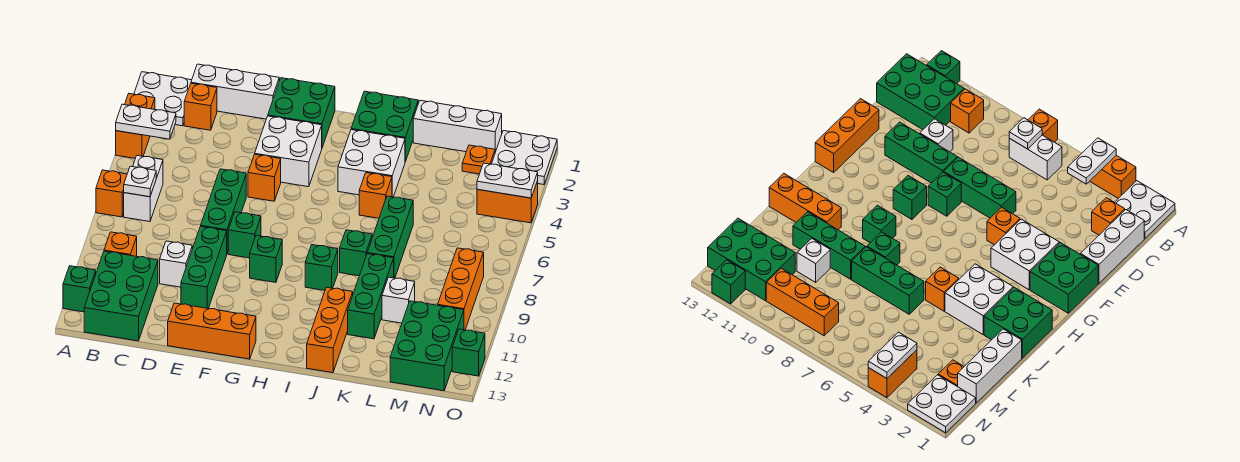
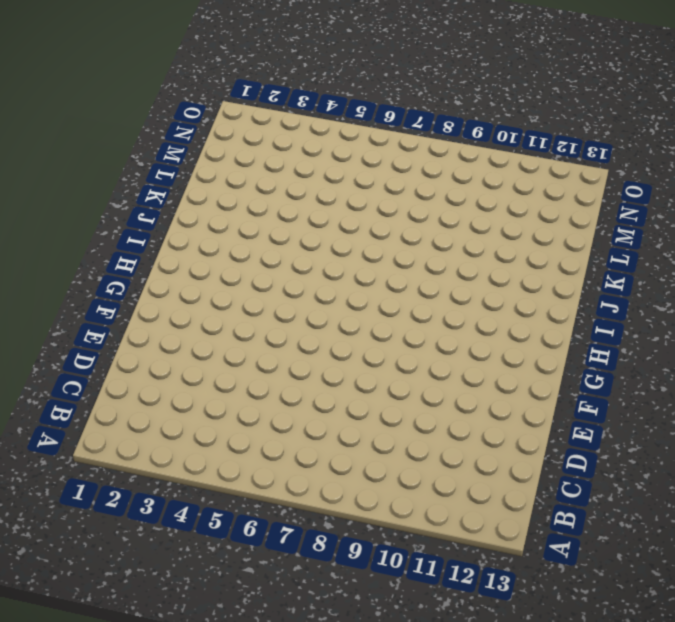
none -> white 2x2 plate [134,72,192,126]
none -> orange 1x2 brick [116,94,155,158]
none -> orange 1x1 brick [96,170,127,217]
none -> green 1x1 brick [63,266,96,312]

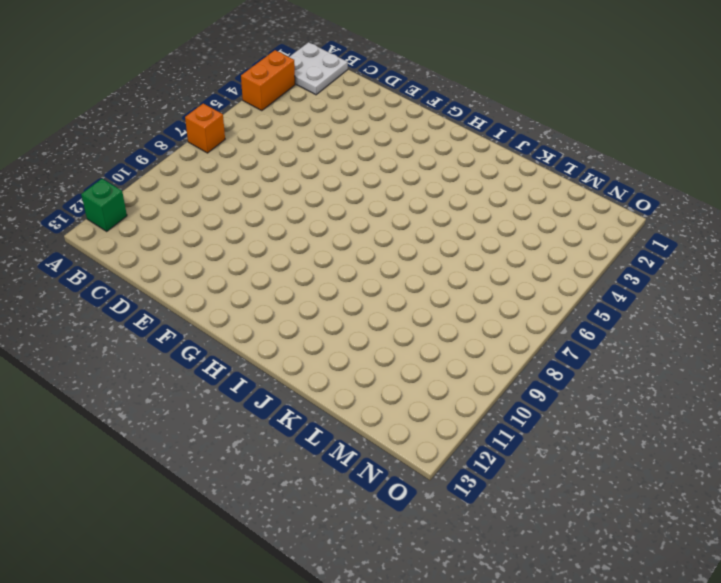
none -> white 1x2 brick [124,156,163,222]
none -> orange 1x1 brick [104,232,137,256]
none -> green 2x3 brick [84,251,158,341]
none -> white 1x3 brick [191,64,279,119]

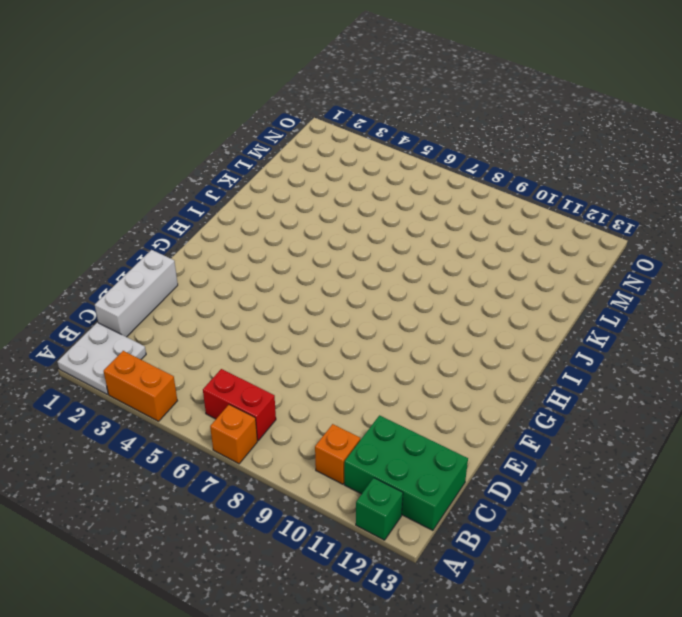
red 1x2 brick [203,369,276,441] -> white 1x2 brick [124,156,163,222]
none -> orange 1x1 brick [184,83,217,130]
none -> white 1x1 brick [160,241,192,287]
none -> green 1x3 brick [201,169,246,253]
none -> green 1x3 brick [181,226,227,308]

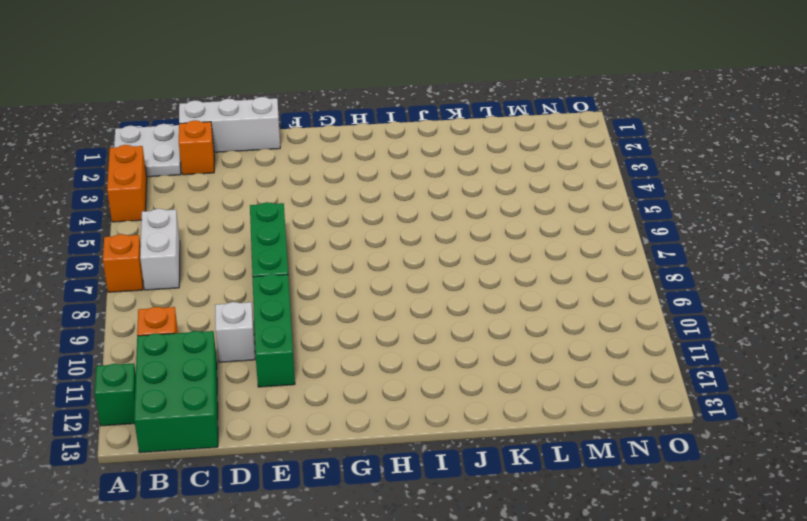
none -> orange 1x3 brick [168,303,256,359]
none -> green 2x2 brick [268,78,335,147]
none -> white 2x2 brick [255,116,322,187]
none -> orange 1x1 brick [248,154,281,201]

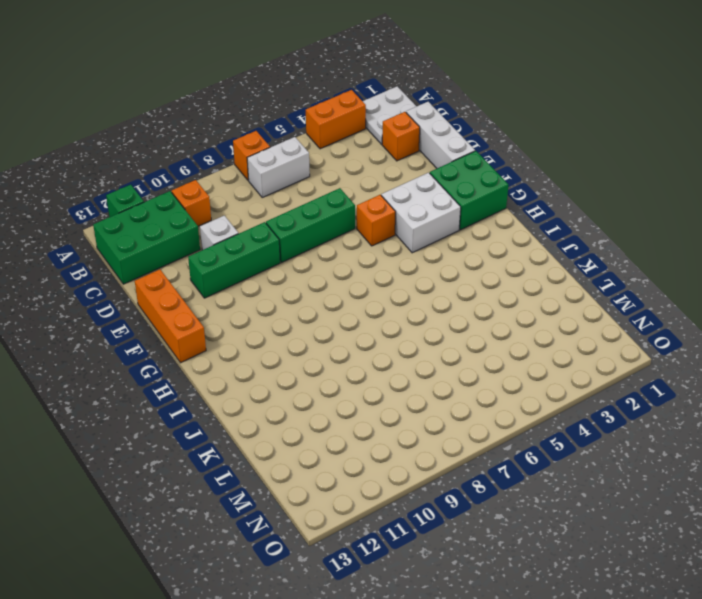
none -> green 1x1 brick [228,212,261,258]
none -> green 1x1 brick [250,236,282,282]
none -> green 2x2 brick [351,91,418,162]
none -> white 2x2 brick [338,130,405,197]

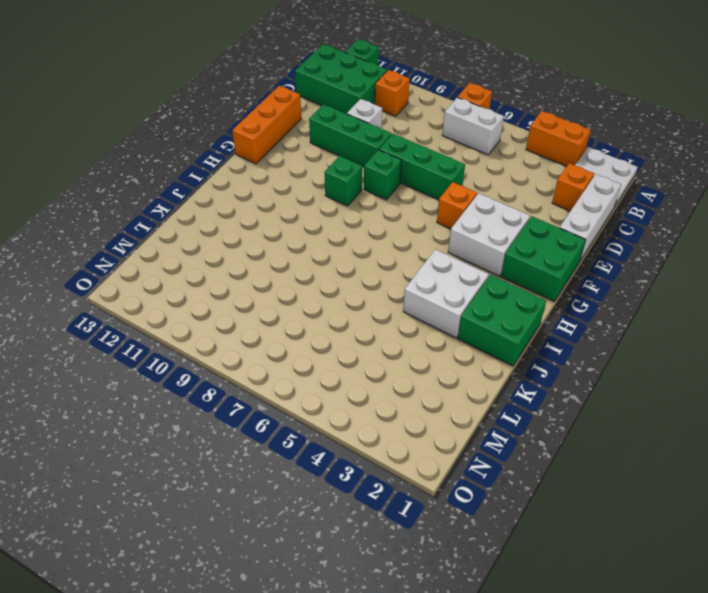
none -> green 1x1 brick [305,245,338,290]
none -> orange 1x1 brick [359,173,392,218]
none -> green 1x1 brick [340,230,372,276]
none -> orange 1x3 brick [307,287,353,373]

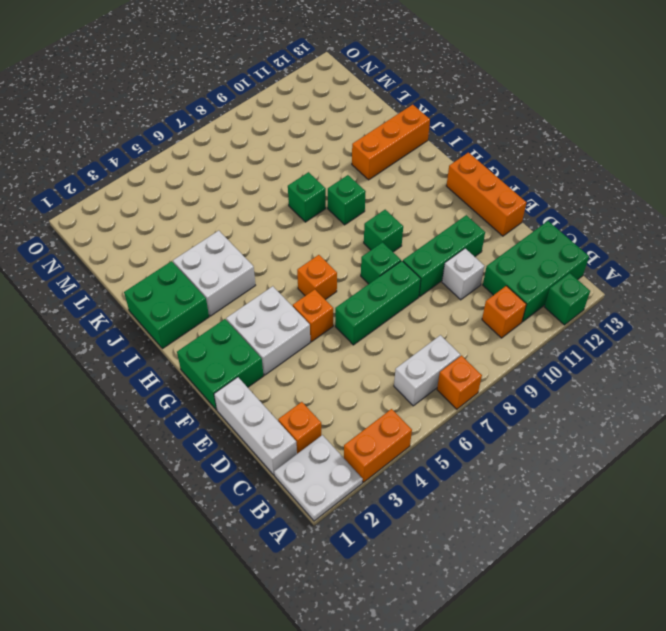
orange 1x1 brick [297,255,337,300] -> orange 1x1 brick moved to [359,173,392,218]
none -> white 1x3 brick [413,100,502,152]
none -> green 1x3 brick [367,196,413,278]
none -> green 1x3 brick [348,254,394,339]
none -> white 1x1 brick [382,277,415,323]

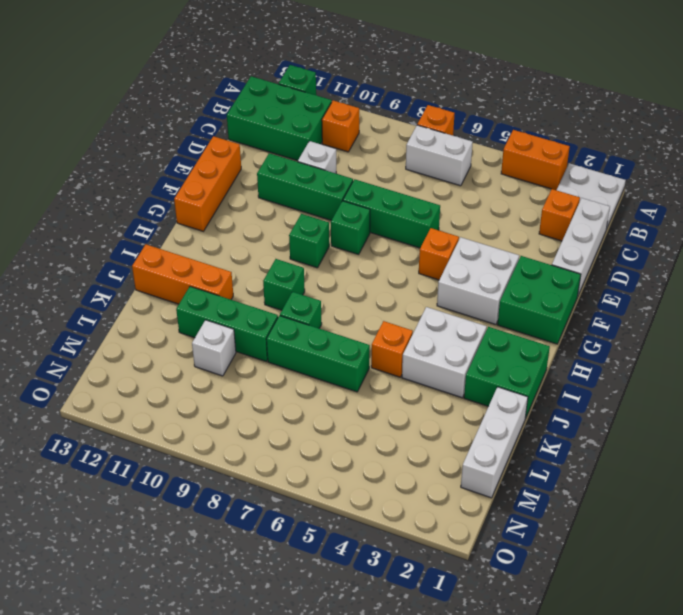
none -> orange 1x1 plate [462,145,495,174]
none -> green 2x3 brick [390,301,464,391]
none -> white 2x2 plate [492,131,557,185]
none -> orange 1x2 brick [477,181,538,223]

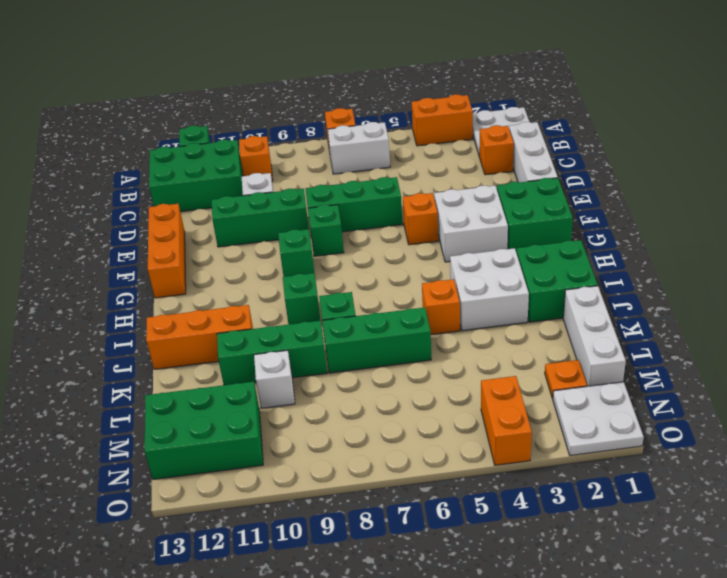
none -> orange 1x3 brick [438,248,484,330]
none -> green 1x1 brick [452,329,485,376]
none -> white 1x2 plate [116,104,176,139]
none -> white 1x1 plate [124,166,156,197]

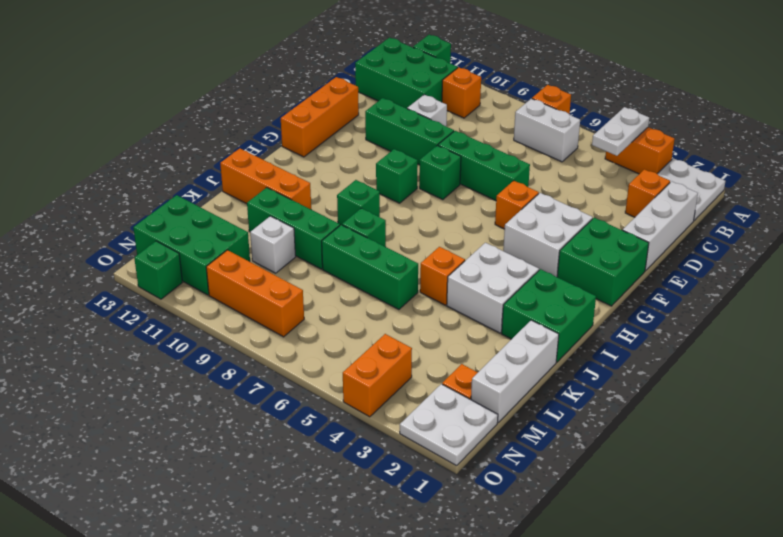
none -> white 1x1 plate [124,166,156,197]
none -> white 1x2 plate [477,163,538,198]

